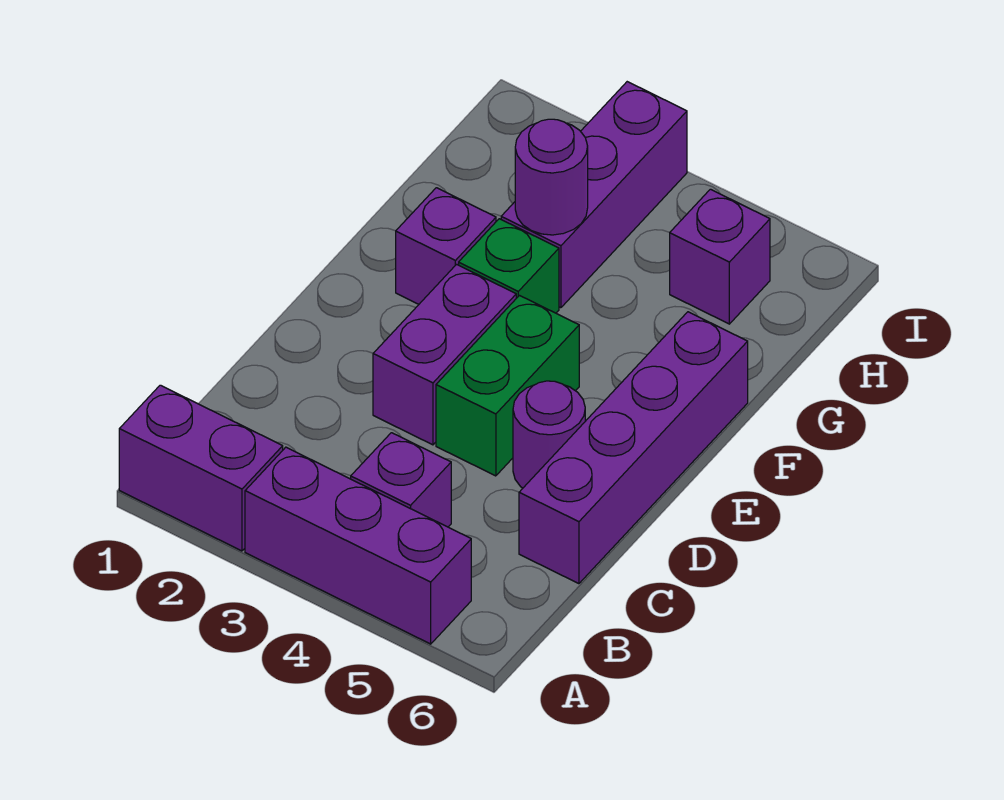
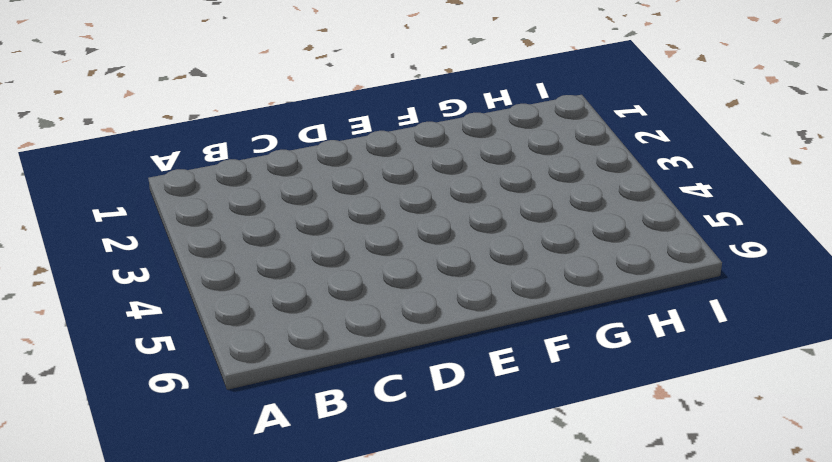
none -> purple 1x2 brick [119,385,283,551]
none -> purple 1x3 brick [245,447,471,644]
none -> purple 1x1 brick [351,433,451,527]

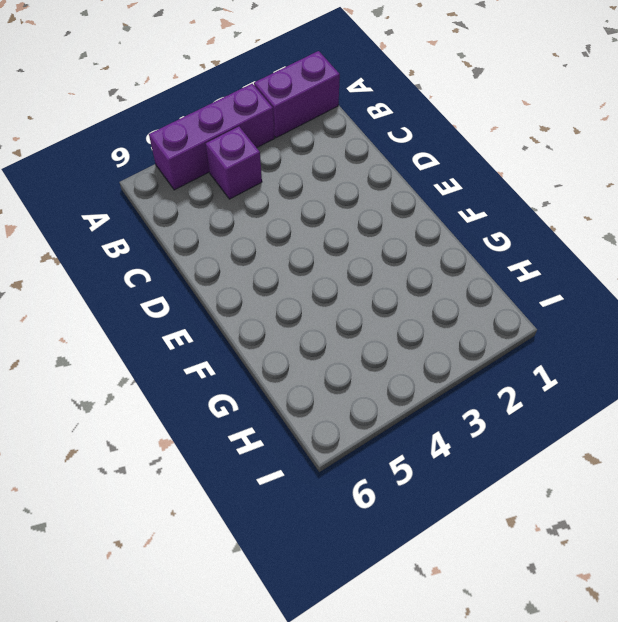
none -> purple 1x4 brick [519,312,748,584]
none -> purple 1x2 brick [373,264,516,445]
none -> green 1x2 brick [436,295,579,476]

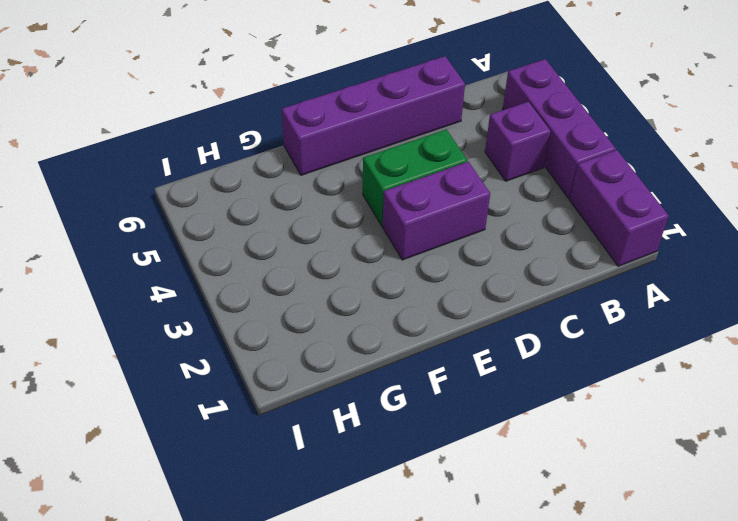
none -> purple 1x1 round brick [513,381,585,488]
none -> purple 1x1 brick [396,188,496,304]
none -> green 1x1 brick [459,219,559,313]

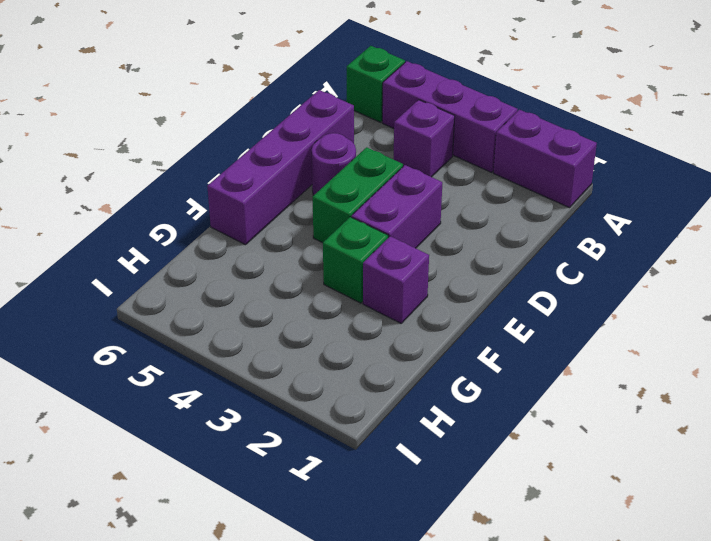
green 1x1 brick [347,46,405,122] -> none
none -> purple 1x3 brick [501,82,687,308]
none -> purple 1x1 brick [670,189,770,324]
none -> purple 1x1 round brick [515,119,588,235]

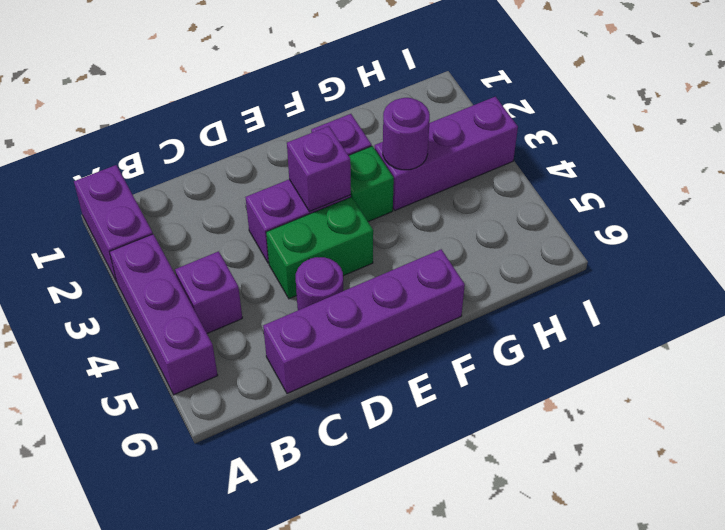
purple 1x1 brick [287,126,351,211] -> purple 1x1 brick moved to [670,189,770,324]

